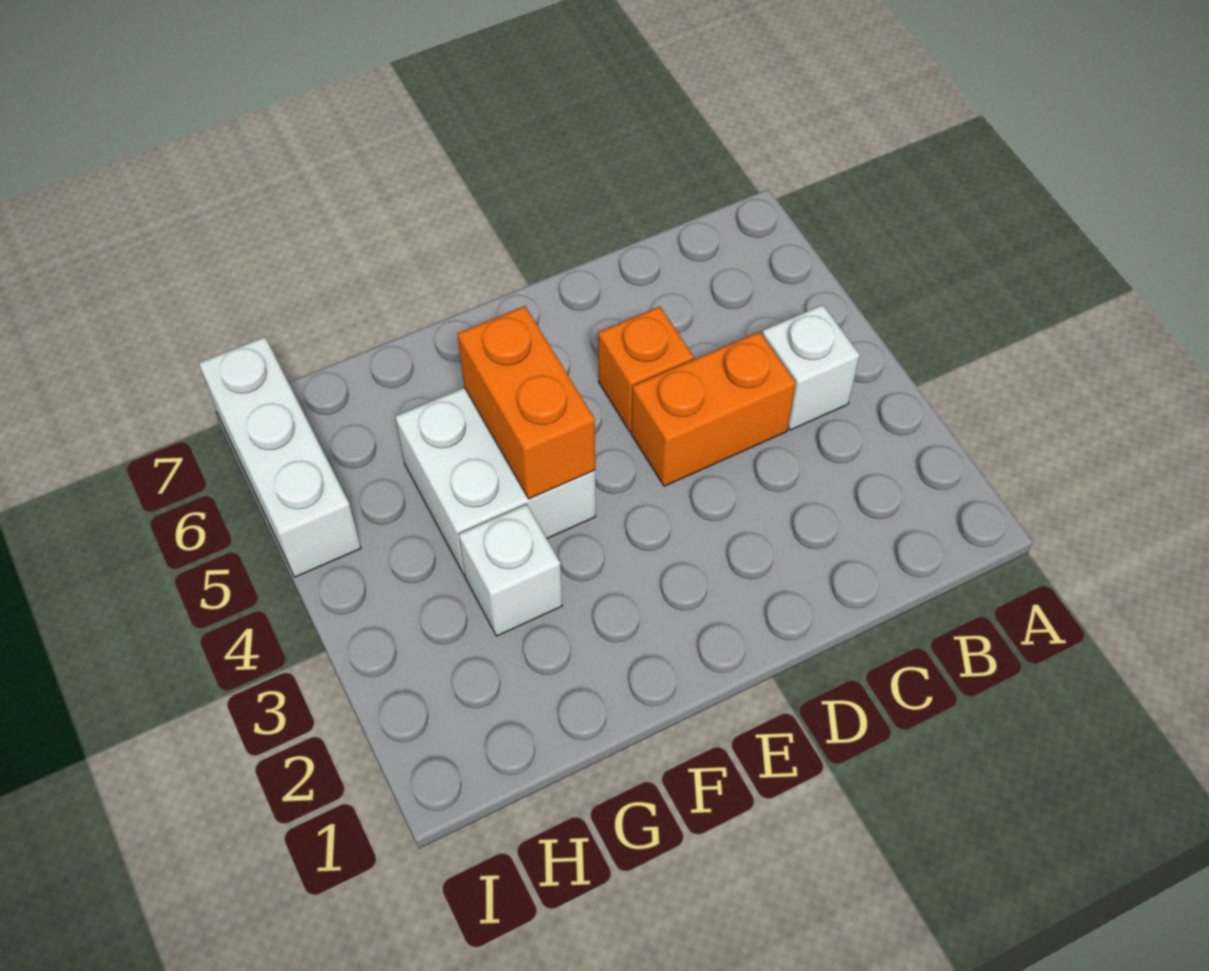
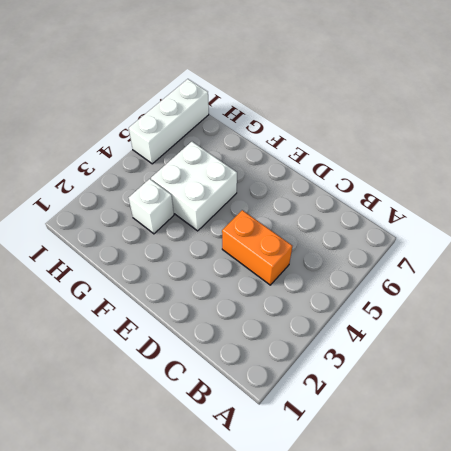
none -> white 1x1 brick [762,305,860,430]
none -> orange 1x1 brick [598,307,694,432]

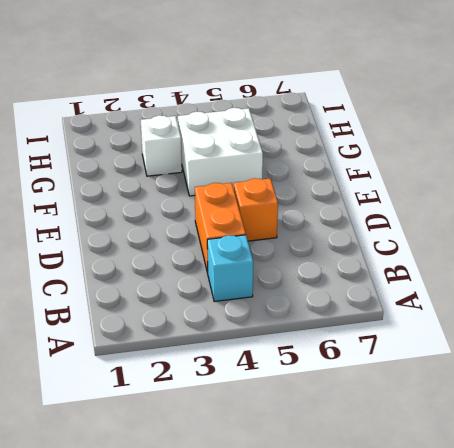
cyan 1x1 brick [207,235,253,302] -> white 1x1 brick [762,305,860,430]
none -> white 1x3 brick [199,337,361,577]
none -> orange 1x2 brick [457,306,595,499]

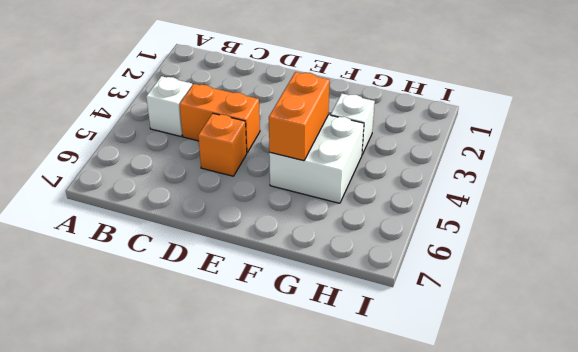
none -> white 1x3 brick [199,337,361,577]

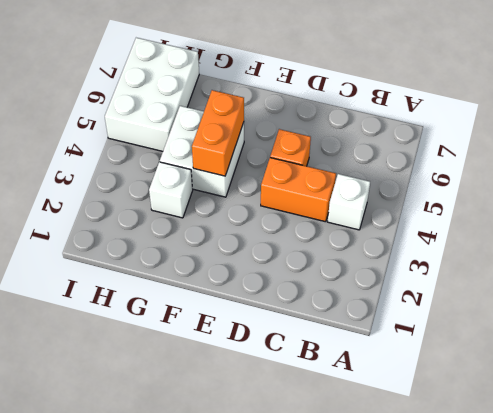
white 2x3 brick [105,38,199,151] -> white 1x3 brick [199,337,361,577]

